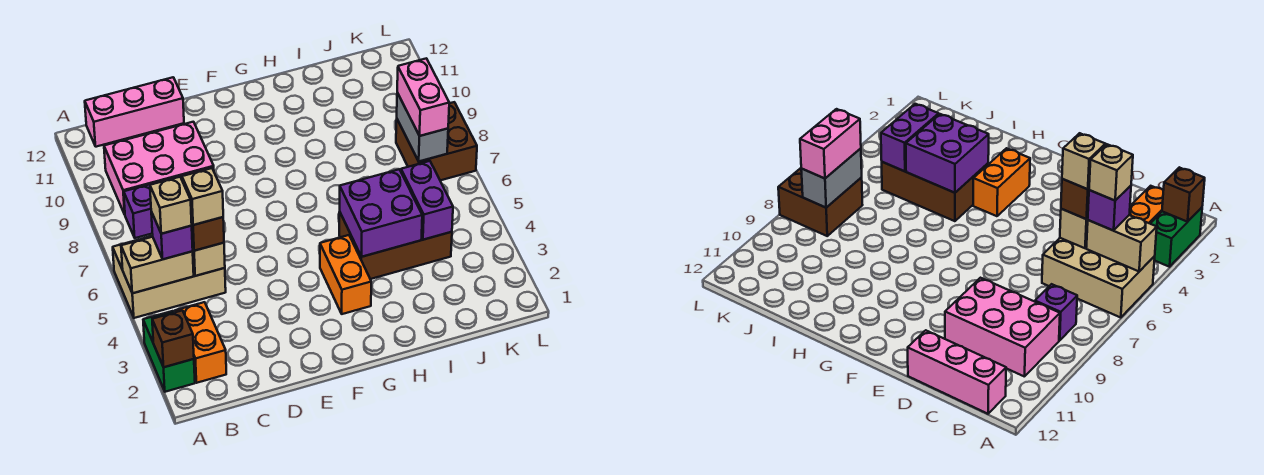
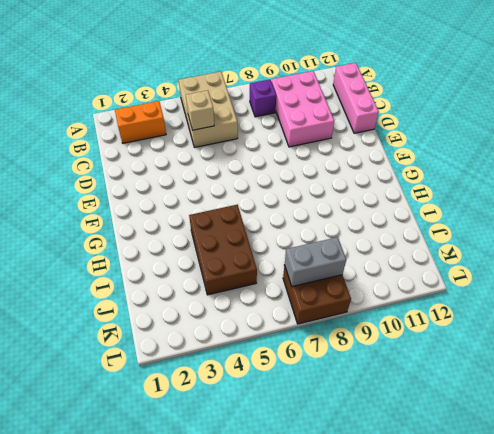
none -> green 1x2 brick [143,311,195,392]
none -> orange 1x2 brick [320,235,371,314]
none -> brown 1x1 brick [152,310,194,367]

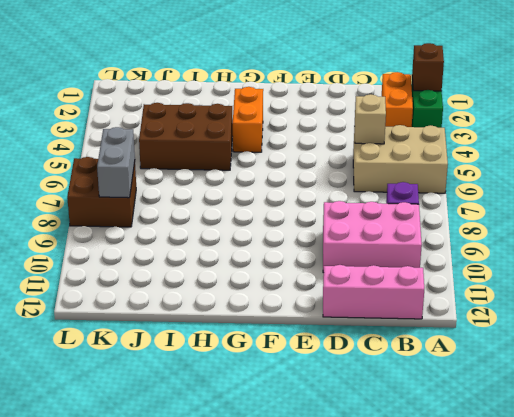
none -> tan 1x2 brick [121,237,194,293]
none -> purple 2x2 brick [340,169,422,257]
none -> purple 1x2 brick [401,161,453,240]

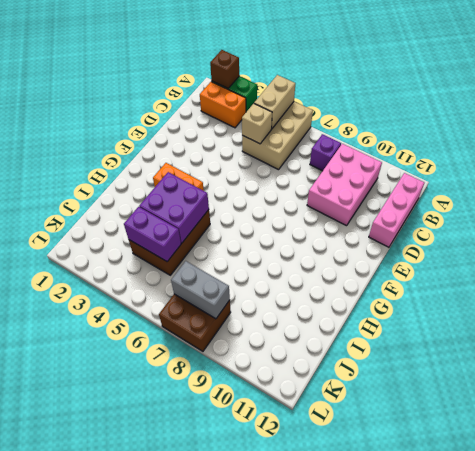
none -> purple 1x1 brick [151,212,193,259]
none -> brown 1x1 brick [191,217,224,251]
none -> pink 1x2 brick [397,58,449,136]

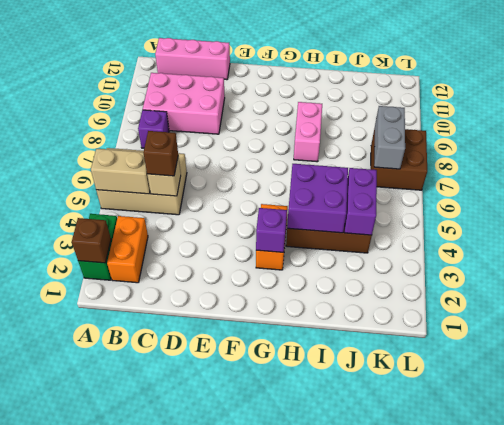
purple 1x1 brick [256,208,287,252] -> purple 1x1 brick moved to [151,212,193,259]
pink 1x2 brick [294,102,322,162] -> pink 1x2 brick moved to [397,58,449,136]
none -> tan 1x1 brick [150,177,192,234]
none -> tan 1x1 brick [182,168,223,225]

